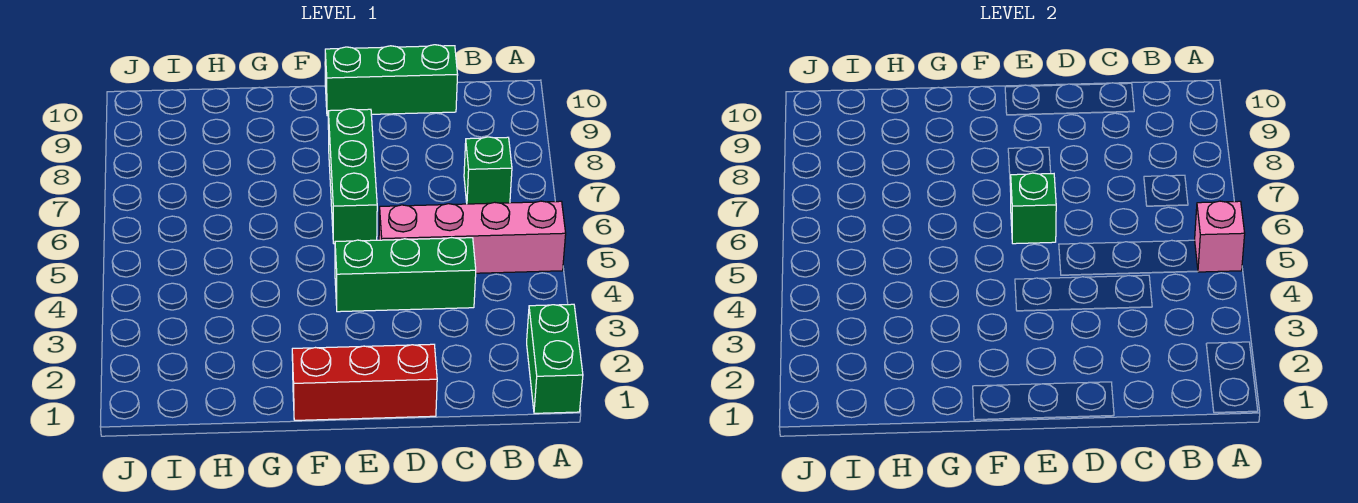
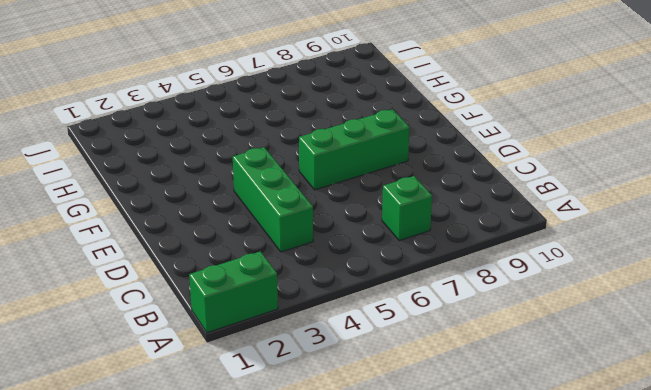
none -> pink 1x4 brick [379,201,566,273]
none -> green 1x3 brick [325,45,458,116]

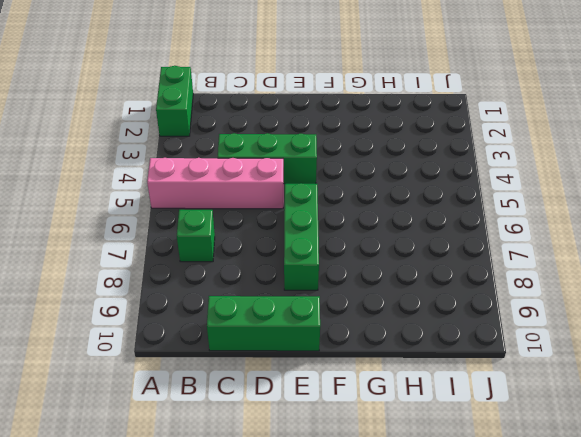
none -> red 1x3 brick [292,344,437,420]
none -> pink 1x1 brick [1195,201,1245,272]

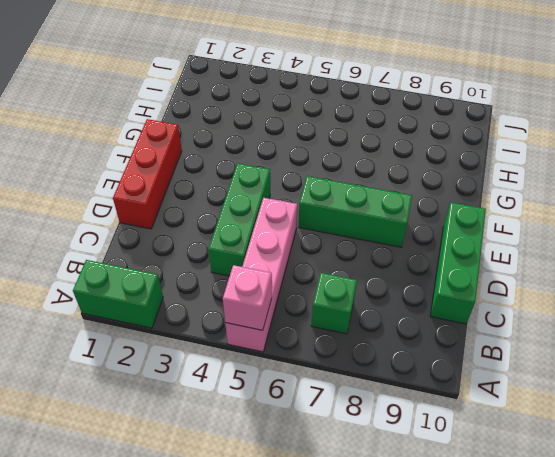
none -> green 1x1 brick [1010,173,1056,244]

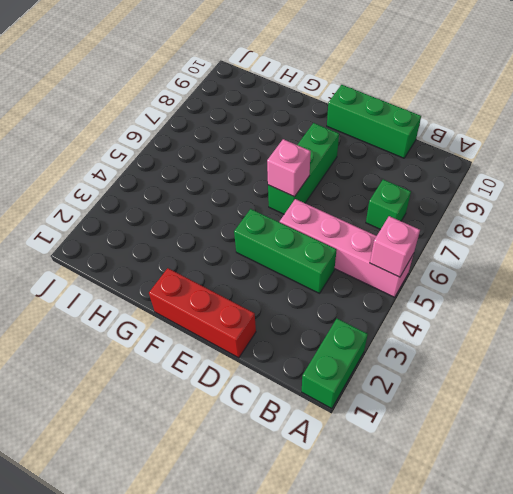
pink 1x1 brick [267,139,311,197] -> green 1x1 brick [1010,173,1056,244]

